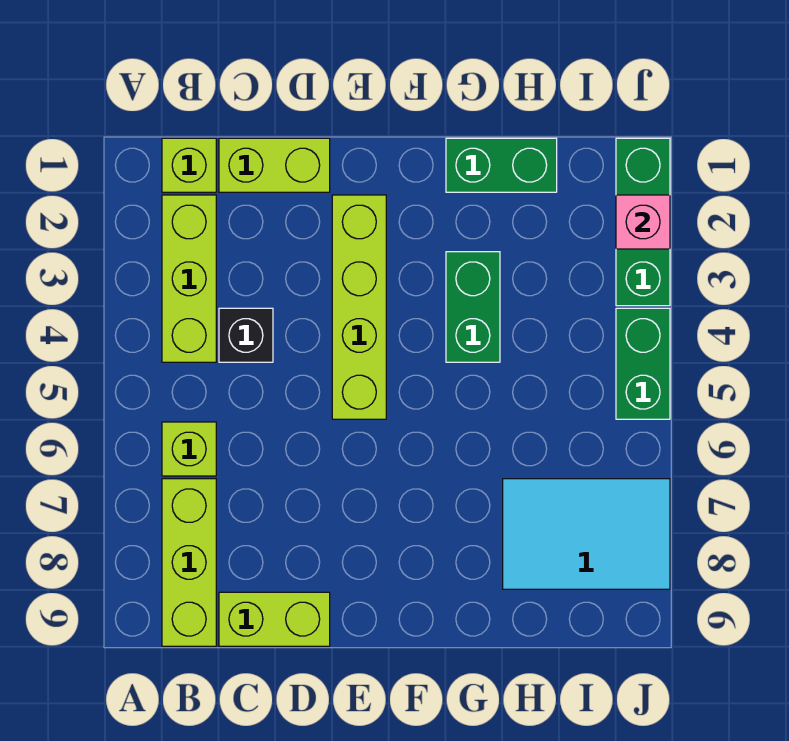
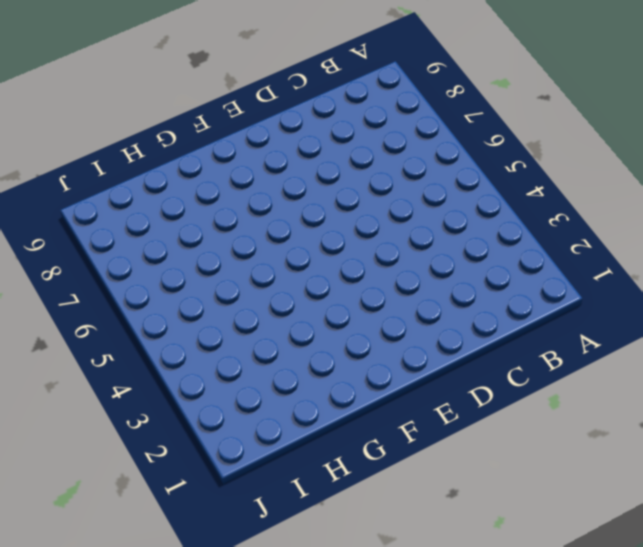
none -> lime 1x1 brick [162,138,216,192]
none -> lime 1x3 brick [162,195,216,362]
none -> lime 1x1 brick [162,422,216,476]

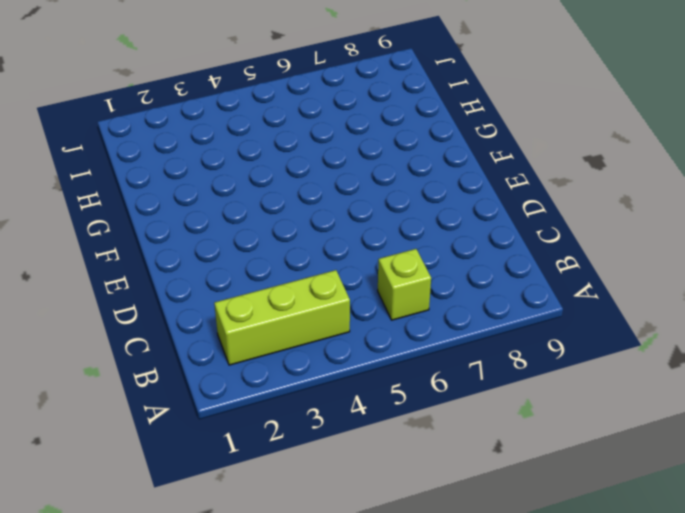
none -> lime 1x1 brick [162,138,216,192]
none -> lime 1x3 brick [162,479,216,646]
none -> lime 1x2 brick [219,138,330,192]

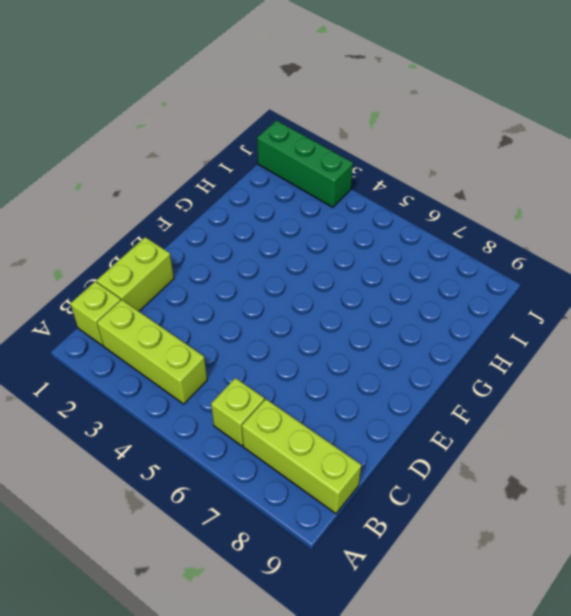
none -> black 1x1 brick [219,308,273,362]
none -> lime 1x2 brick [219,592,330,646]
none -> lime 1x4 brick [332,195,386,419]

